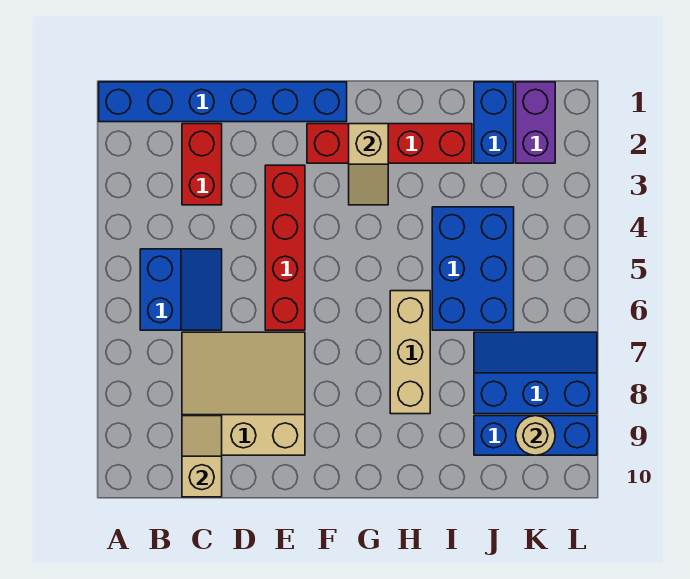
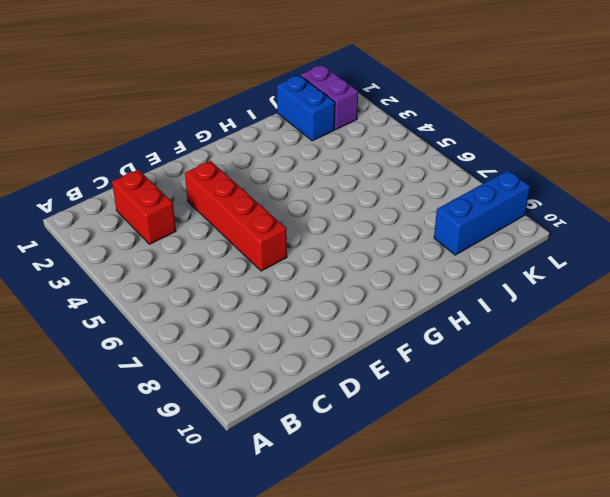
none -> blue 1x6 brick [99,82,347,122]
none -> blue 2x2 slope [140,249,222,330]
none -> tan 3x3 slope [182,332,305,455]

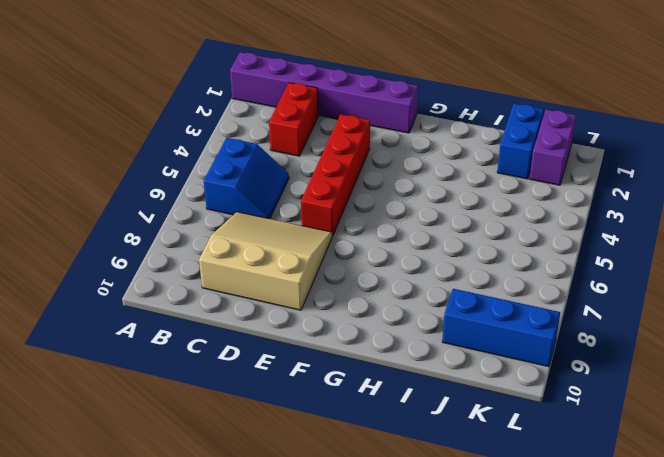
purple 1x6 brick [230,52,418,133] -> blue 1x6 brick [99,82,347,122]
none -> red 1x4 brick [307,124,472,163]
none -> tan 1x3 brick [390,291,430,414]
none -> blue 2x3 brick [432,207,514,330]

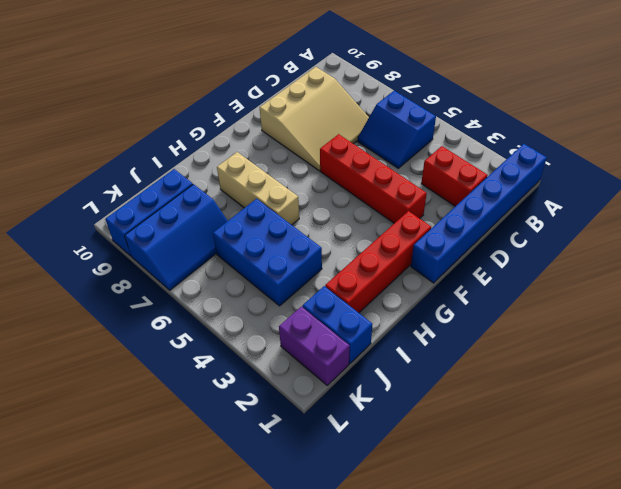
none -> tan 1x2 slope [182,416,222,497]
none -> tan 1x2 slope [349,124,388,205]
none -> tan 1x1 round brick [516,416,555,455]

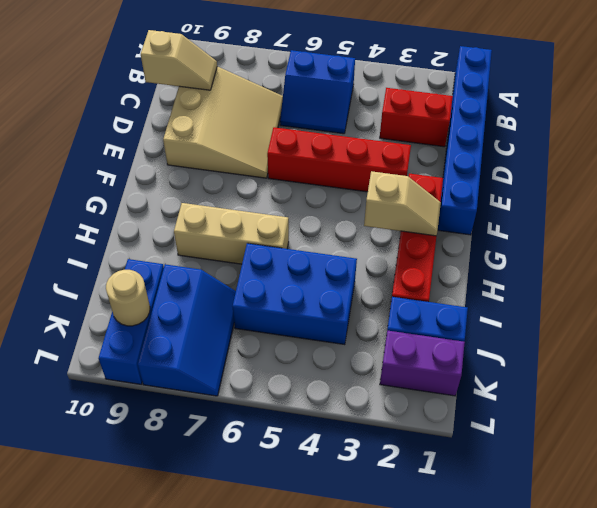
tan 1x2 slope [364,171,441,236] -> tan 1x2 slope turned to [349,124,388,205]

